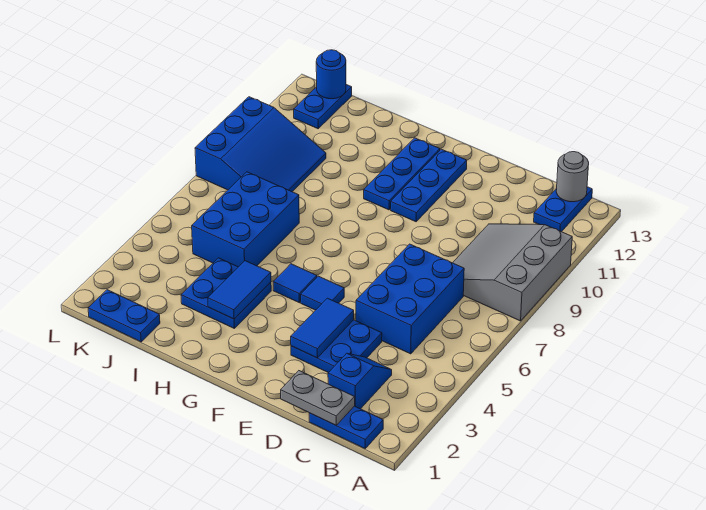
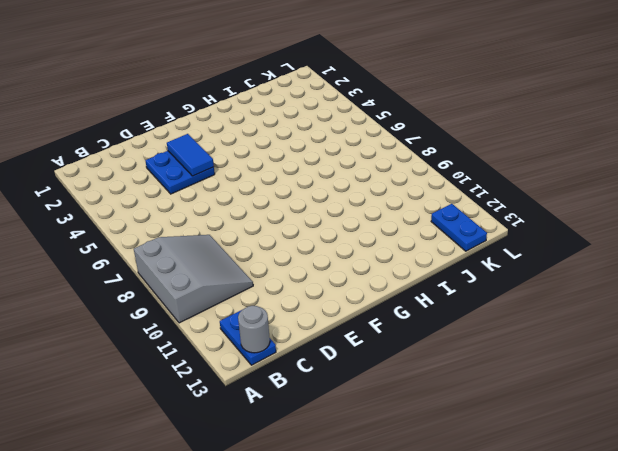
none -> blue 1x2 plate [309,406,383,448]
none -> blue 1x2 slope [328,353,392,409]
none -> blue 2x3 brick [356,244,464,354]

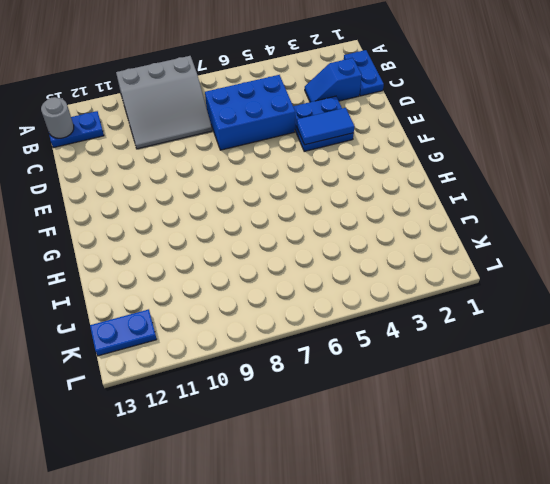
none -> blue 1x1 tile [301,276,344,310]
none -> blue 1x3 plate [391,149,467,222]
none -> blue 1x1 tile [273,264,317,303]

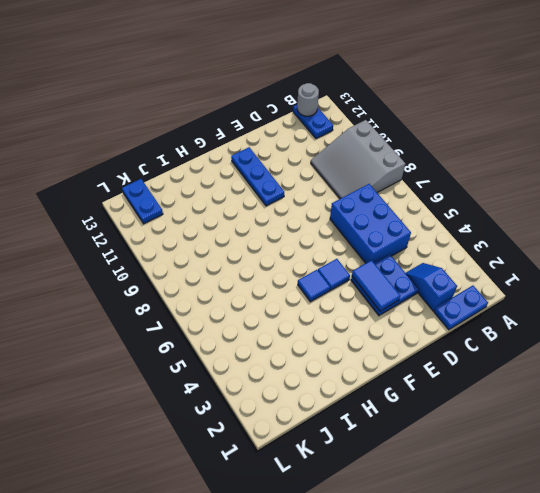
none -> blue 1x3 plate [364,138,440,210]
none -> blue 2x2 plate [181,258,271,329]
none -> blue 2x3 brick [192,172,299,267]

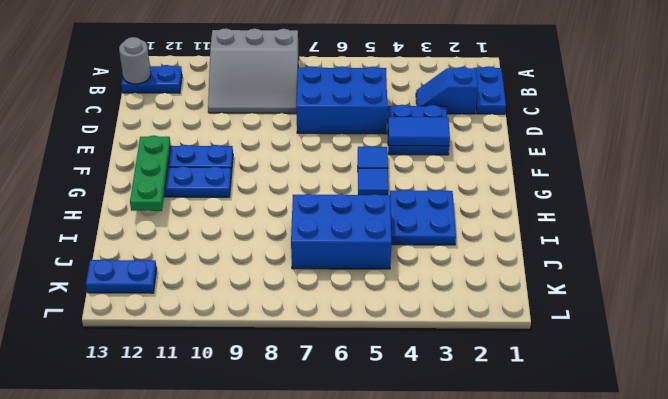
green 1x3 plate [130,136,171,211] -> none
none -> blue 1x2 plate [88,290,160,342]
none -> blue 3x3 slope [195,97,326,192]
none -> grey 1x2 plate [281,371,355,425]

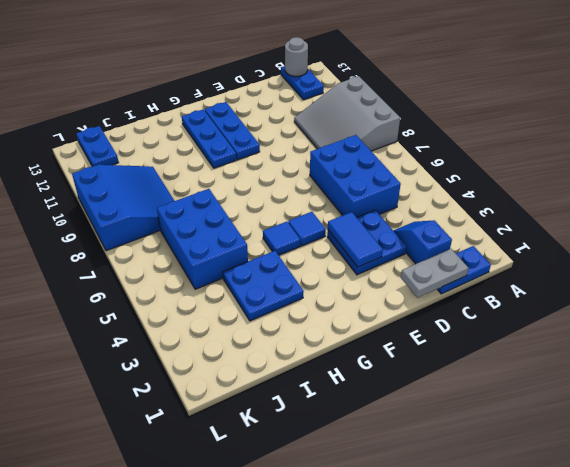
none -> blue 1x2 plate [88,290,160,342]
none -> blue 1x2 tile [208,261,271,319]
none -> blue 1x1 round brick [316,50,346,99]

